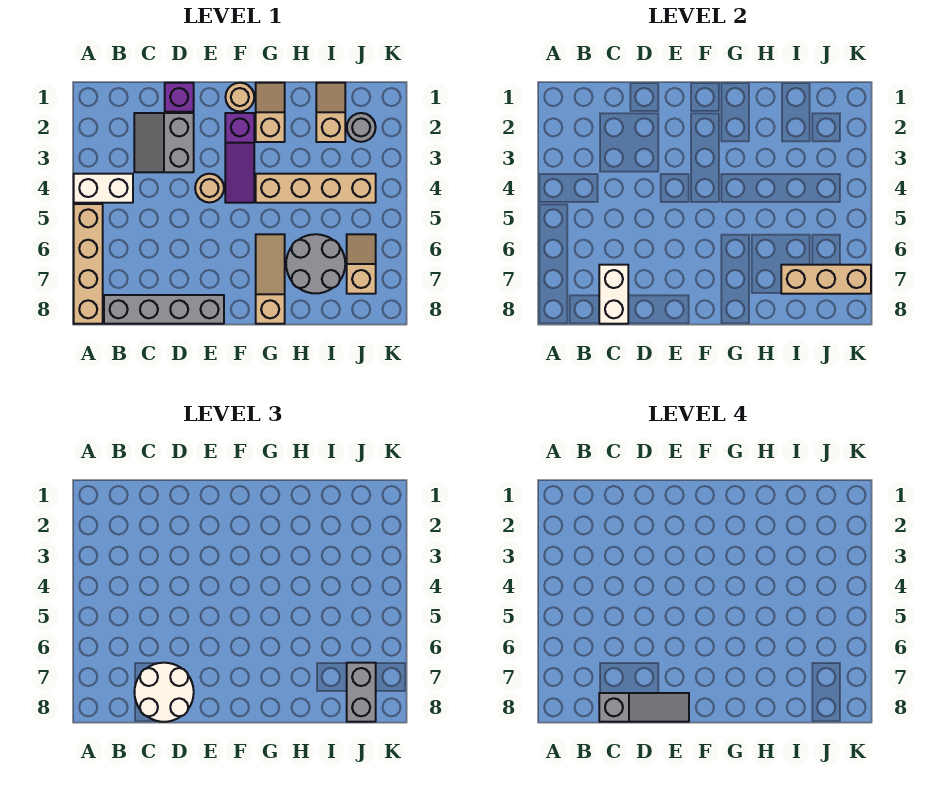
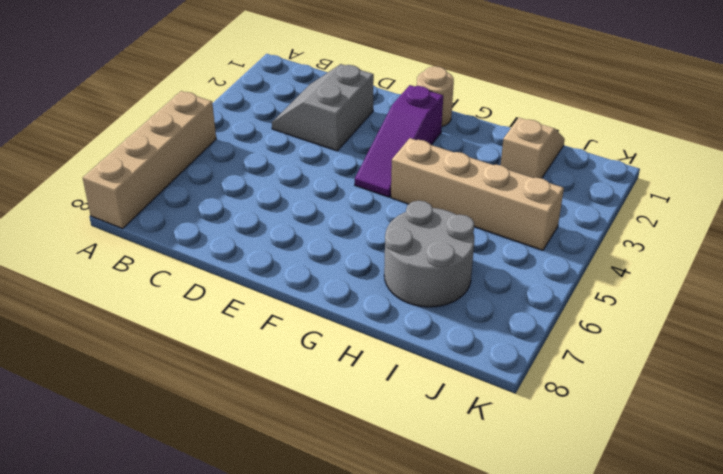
none -> white 1x2 brick [74,174,133,203]
none -> grey 1x4 brick [104,295,224,324]
none -> purple 1x1 brick [165,83,194,112]

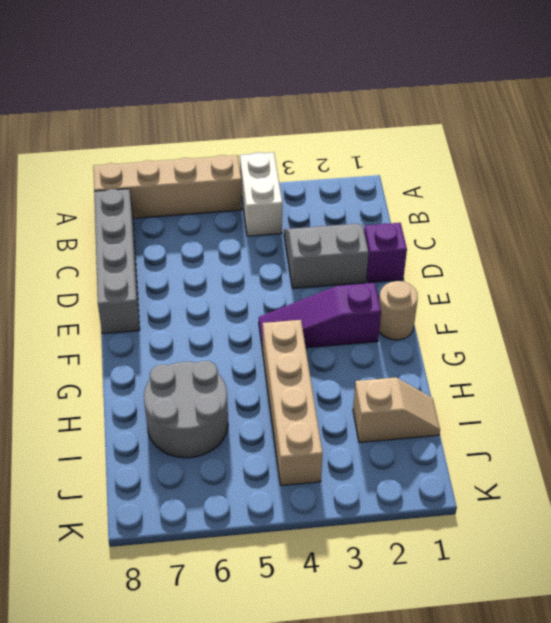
none -> tan 1x1 round brick [195,174,224,202]
none -> tan 1x2 slope [256,83,285,142]
none -> tan 1x3 slope [256,234,285,324]

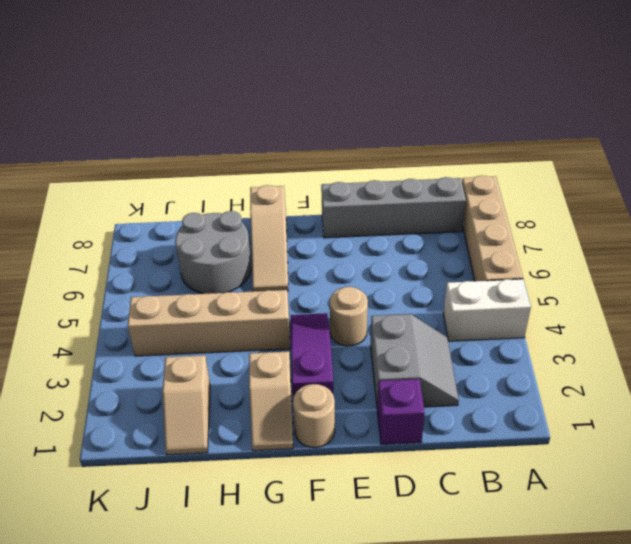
none -> grey 1x1 round brick [347,113,376,142]
none -> tan 1x2 slope [347,234,376,294]
none -> white 1x2 brick [599,265,628,324]

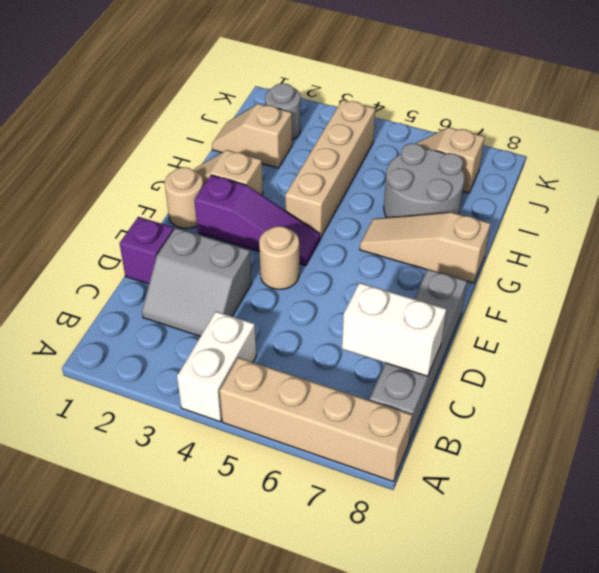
none -> tan 1x3 brick [781,265,871,294]
none -> white 2x2 round brick [135,663,194,722]
none -> grey 1x2 brick [347,663,376,722]

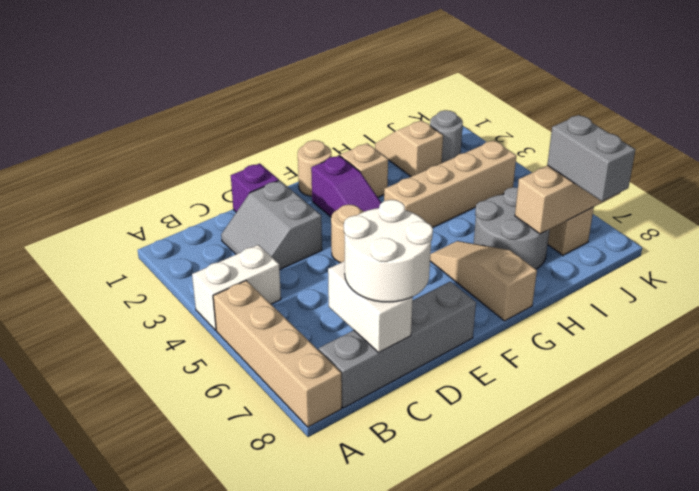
none -> grey 1x3 slope [599,693,689,722]

